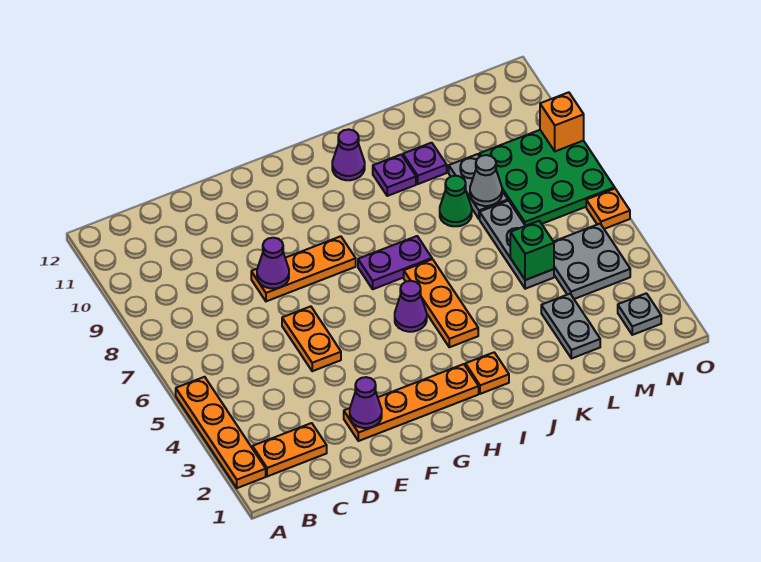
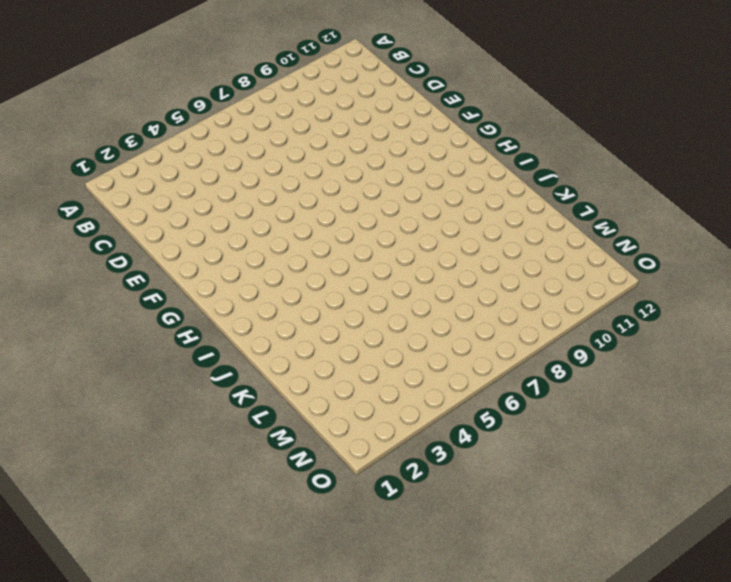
none -> orange 1x4 plate [176,377,266,488]
none -> orange 1x2 plate [252,423,327,476]
none -> orange 1x4 plate [344,364,479,441]

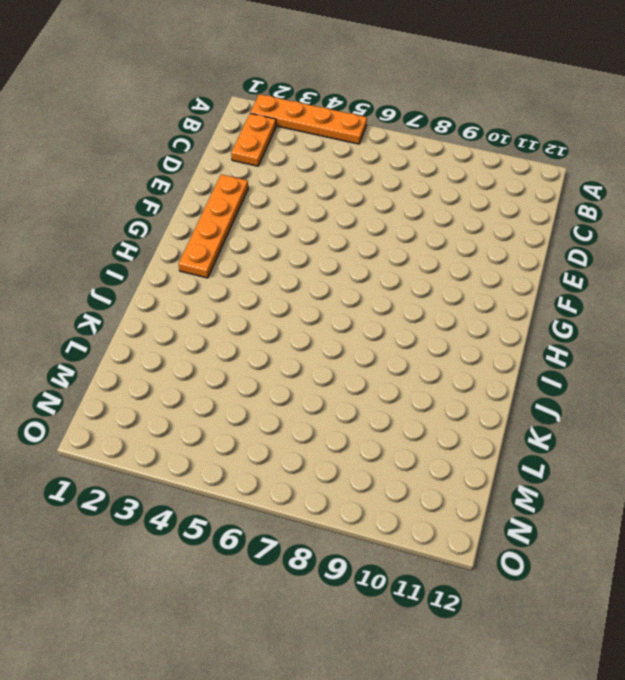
none -> orange 1x2 plate [282,306,341,371]
none -> orange 1x3 plate [251,236,356,301]
none -> purple 1x1 cone [395,281,427,332]

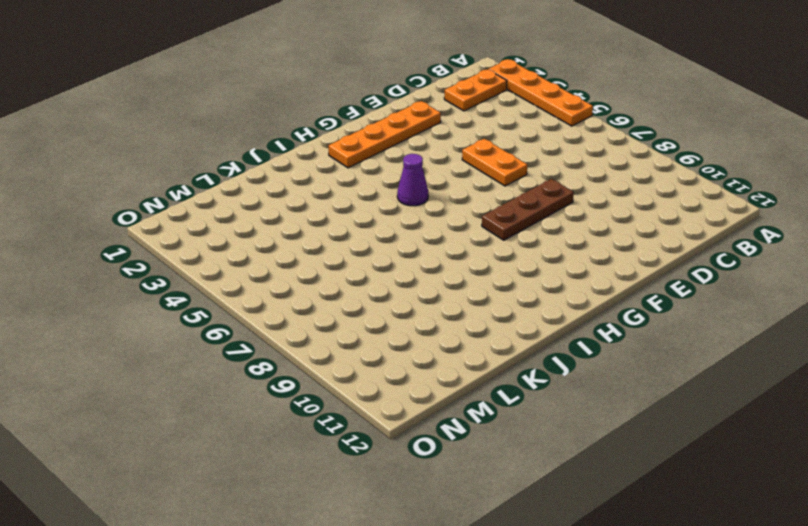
brown 1x3 plate [482,179,574,240] -> orange 1x3 plate [251,236,356,301]
none -> purple 1x2 plate [358,236,432,289]
none -> orange 1x1 plate [465,352,509,394]
none -> orange 1x3 plate [404,259,478,347]

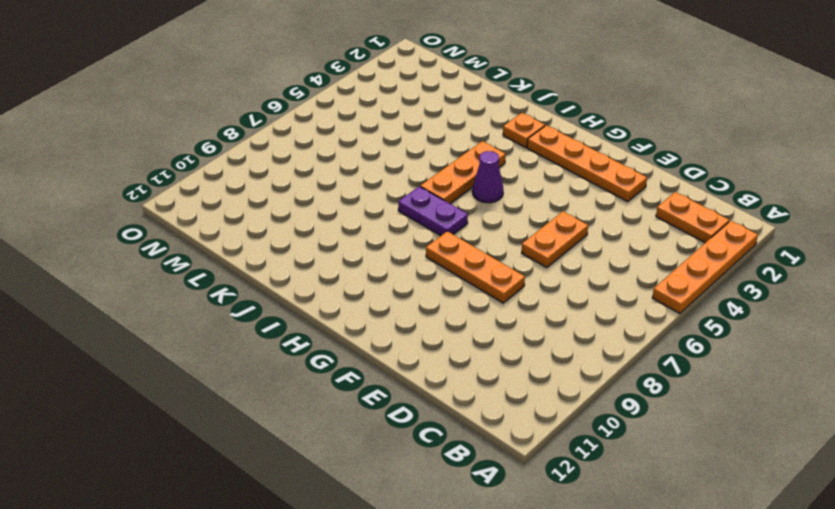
none -> purple 1x1 cone [332,129,365,180]
none -> purple 1x1 plate [373,154,416,196]
none -> green 1x1 cone [440,176,472,226]

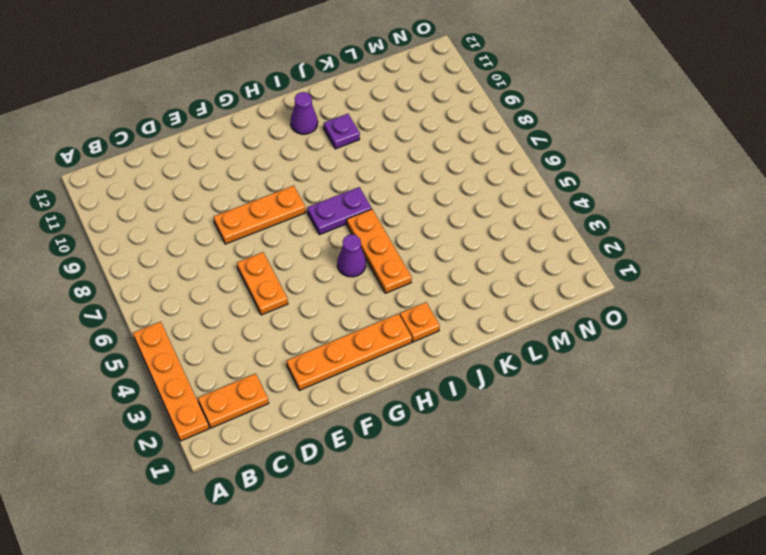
none -> green 1x1 cone [440,176,472,226]
none -> purple 1x1 plate [403,143,447,184]
none -> grey 1x2 plate [541,294,600,359]

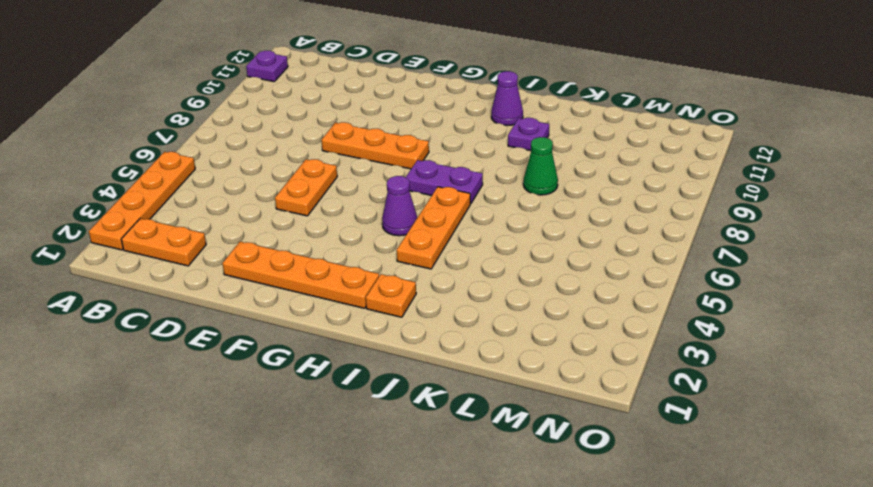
purple 1x1 plate [246,51,288,82] -> purple 1x1 plate moved to [403,143,447,184]
none -> grey 1x2 plate [541,294,600,359]
none -> grey 1x3 plate [480,201,554,289]
none -> grey 1x2 plate [449,154,508,219]

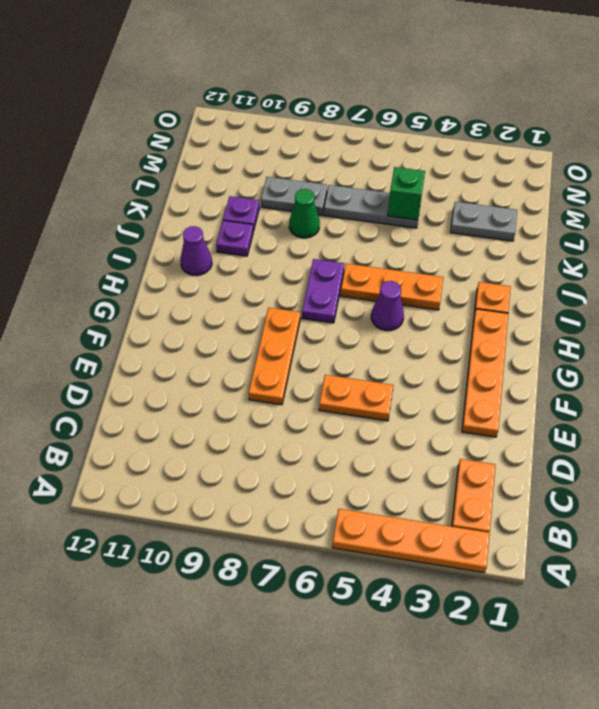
none -> grey 2x2 plate [554,224,630,299]
none -> green 3x3 plate [479,130,615,226]
none -> grey 1x1 plate [618,293,661,335]

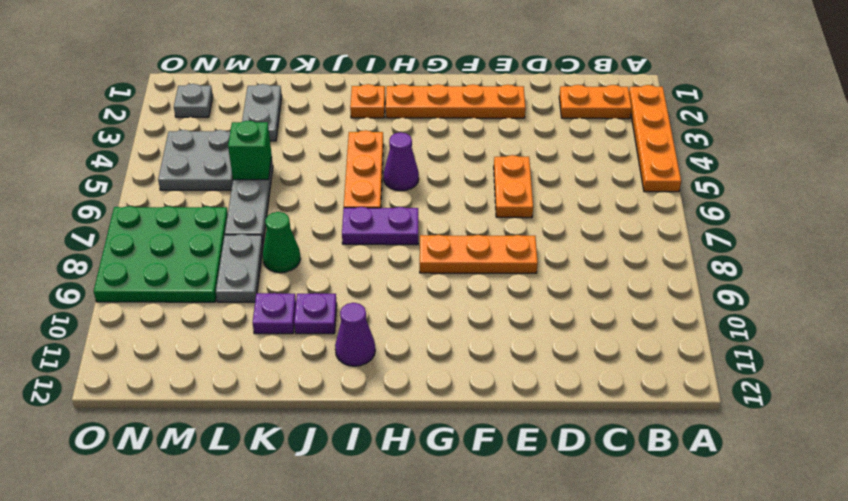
none -> orange 1x1 plate [586,189,630,229]
none -> purple 1x1 cone [350,377,382,428]
none -> purple 1x1 cone [257,238,289,288]

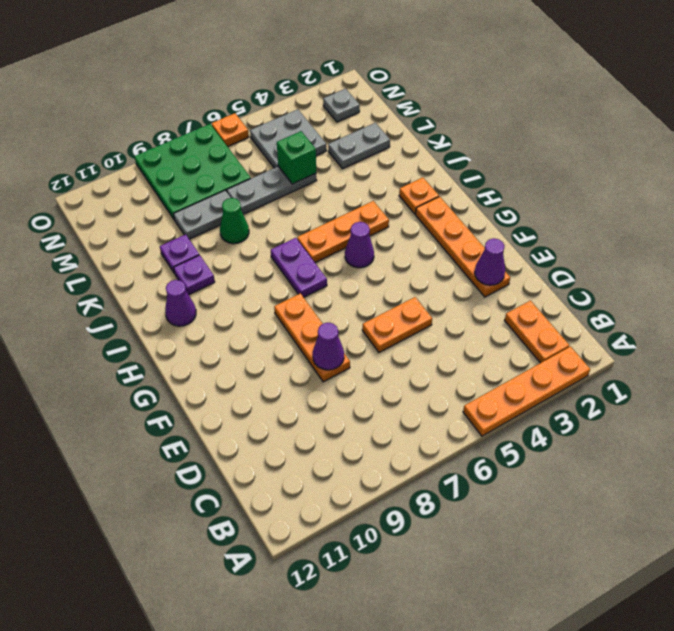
none -> grey 1x1 cone [470,155,502,206]
none -> orange 1x1 brick [540,92,584,151]

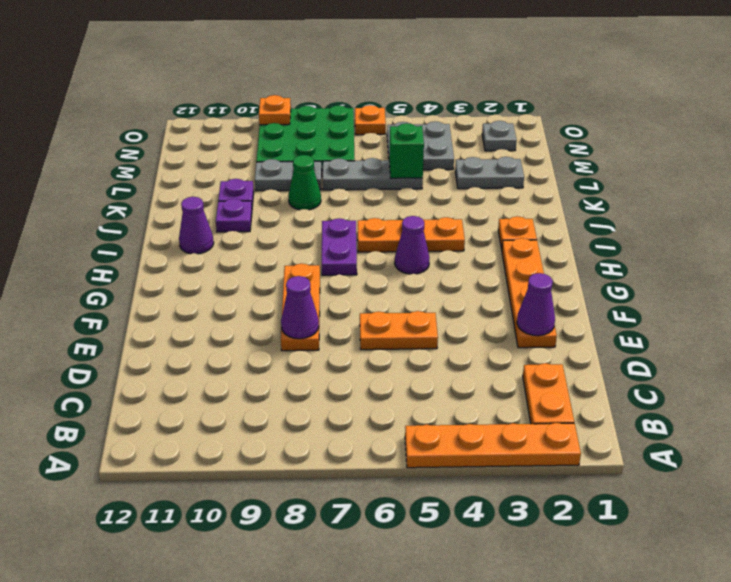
orange 1x1 plate [259,95,291,125] -> orange 1x1 brick [540,92,584,151]
none -> grey 1x1 cone [470,155,502,206]

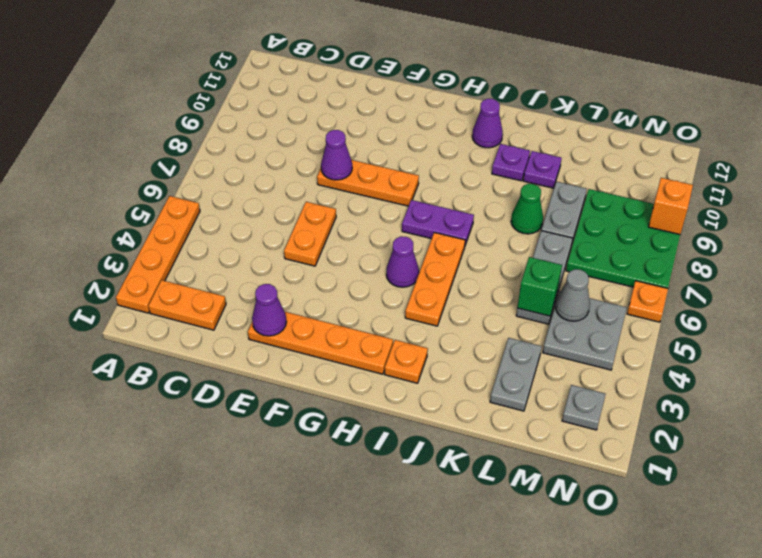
grey 1x1 cone [555,269,590,321] -> grey 1x1 cone moved to [470,155,502,206]

